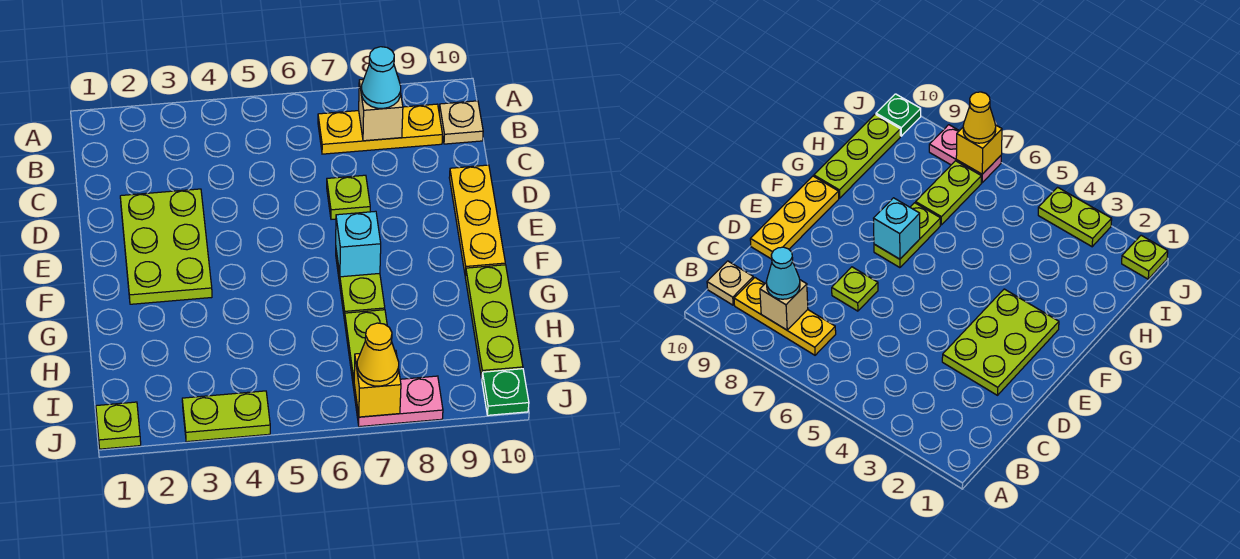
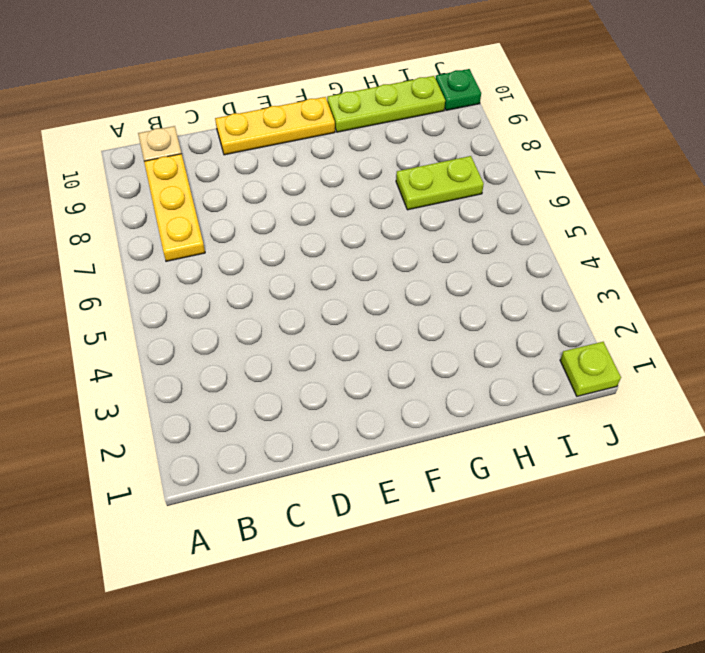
none -> lime 2x3 plate [120,189,212,304]
none -> lime 1x1 plate [327,175,370,219]
none -> lime 1x2 plate [336,251,385,320]

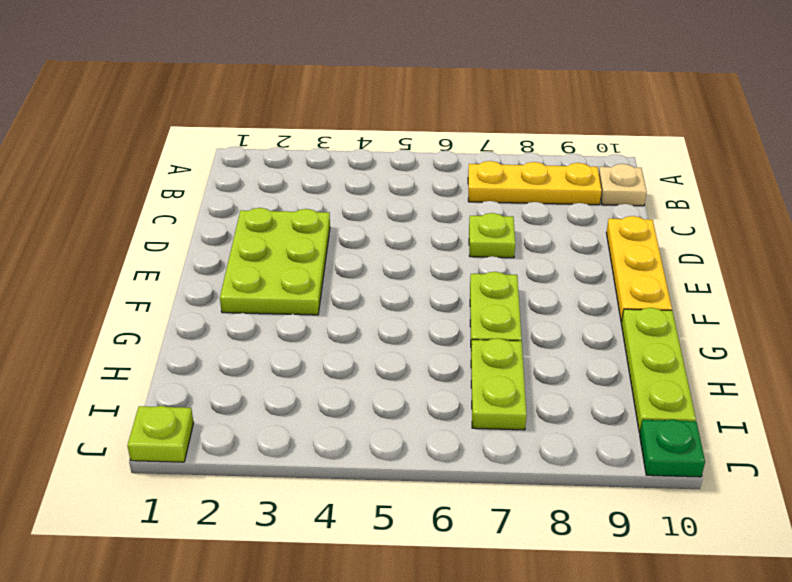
none -> lime 1x2 plate [182,391,270,442]
none -> pink 1x2 plate [354,376,443,427]
none -> tan 1x1 brick [359,79,403,141]

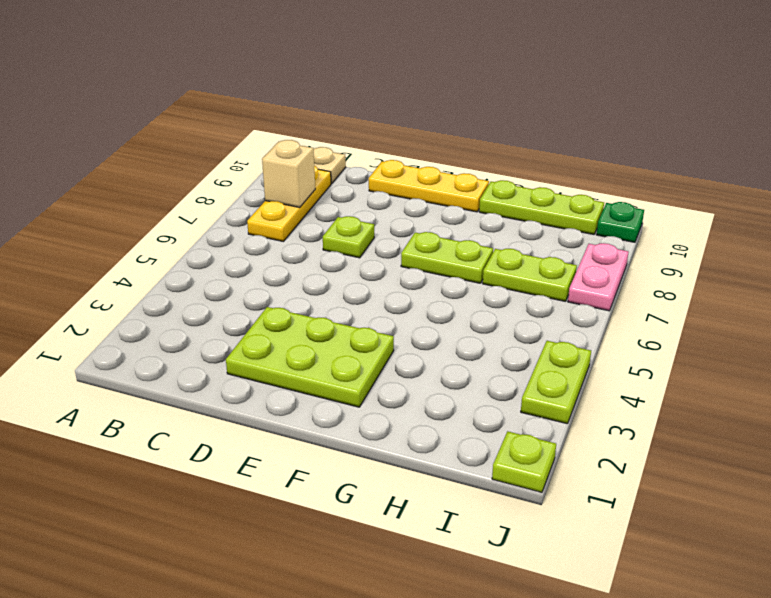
none -> cyan 1x1 brick [336,211,381,277]
none -> yellow 1x1 brick [354,350,401,417]
none -> cyan 1x1 cone [361,47,401,108]

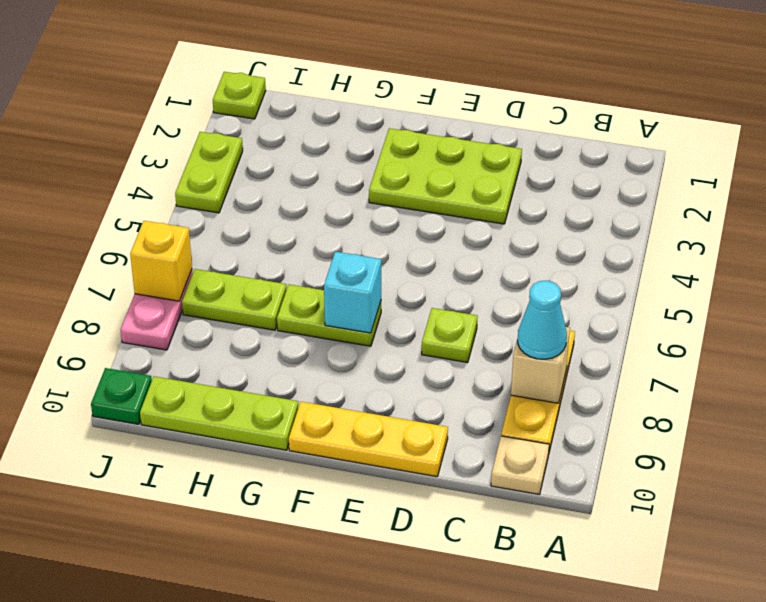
none -> yellow 1x1 cone [357,323,399,386]

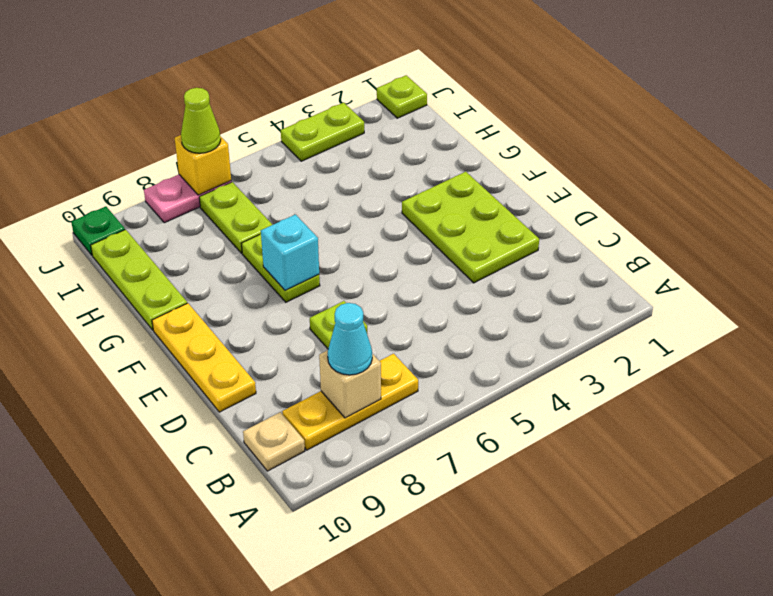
lime 1x1 cone [181,88,221,153] -> yellow 1x1 cone [357,323,399,386]

